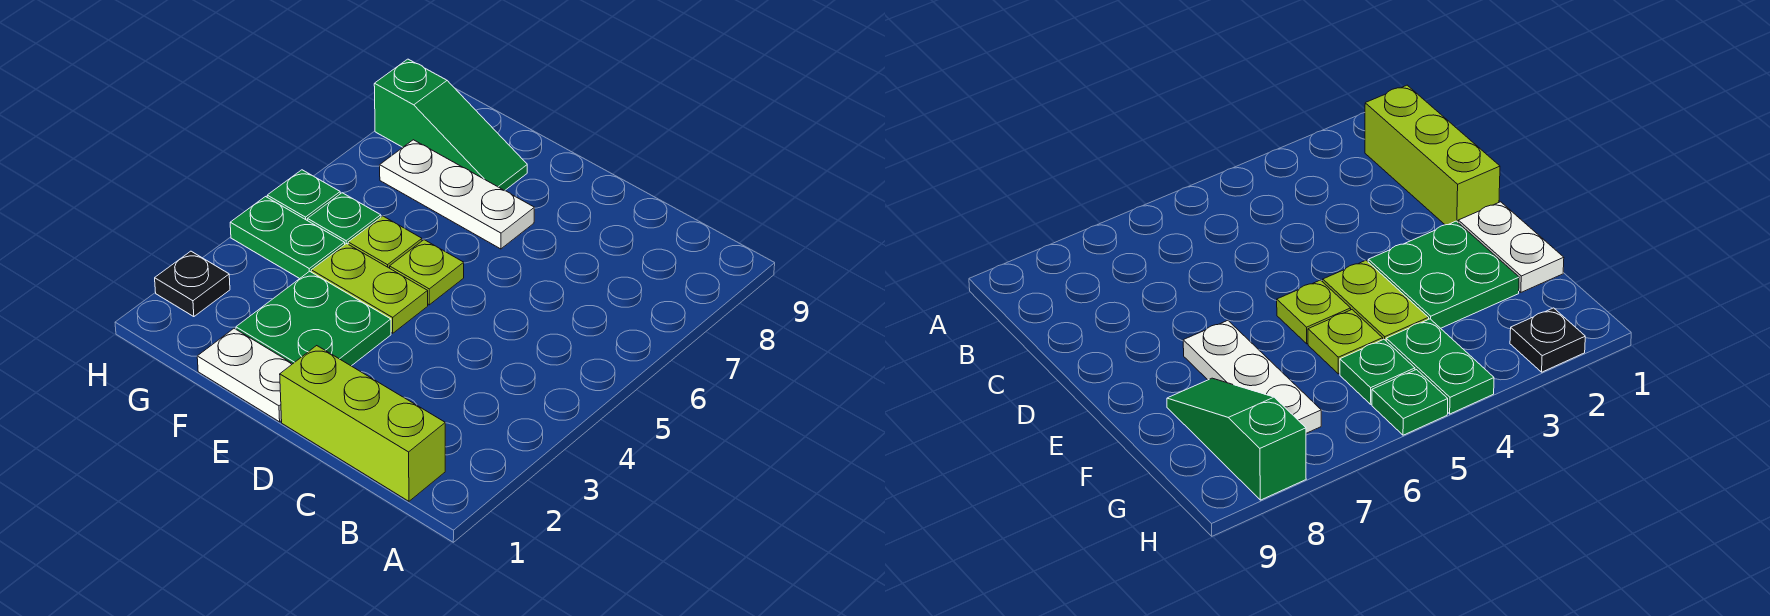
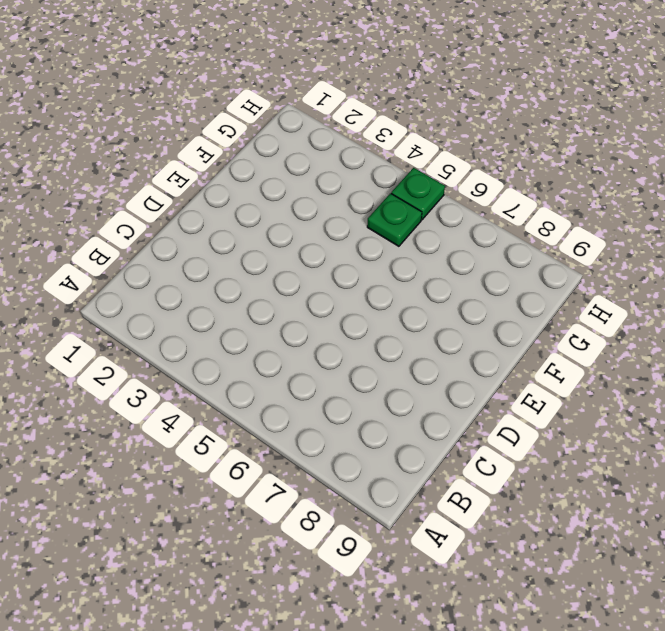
none -> lime 1x3 brick [280,346,445,501]
none -> white 1x2 plate [197,328,292,422]
none -> green 2x2 plate [236,271,391,366]

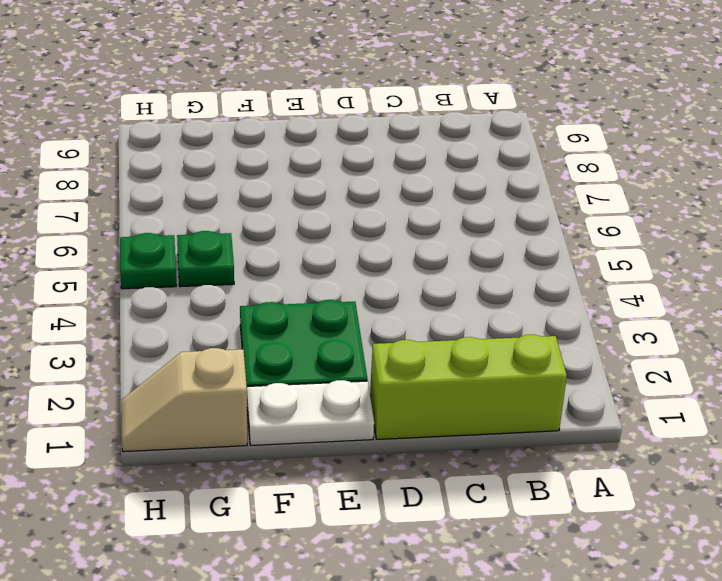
tan 1x2 slope [122,348,247,452] -> none
none -> lime 1x2 plate [311,243,428,333]
none -> lime 1x1 plate [390,240,464,305]
none -> white 1x3 plate [380,140,534,249]

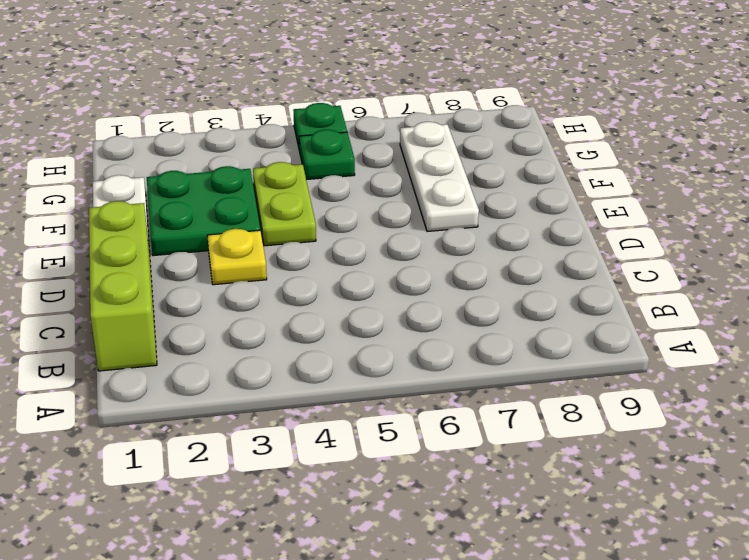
yellow 1x1 plate [207,229,267,285] -> none
none -> lime 1x1 plate [390,240,464,305]
none -> lime 1x1 plate [348,216,422,268]
none -> green 1x3 slope [374,59,527,191]

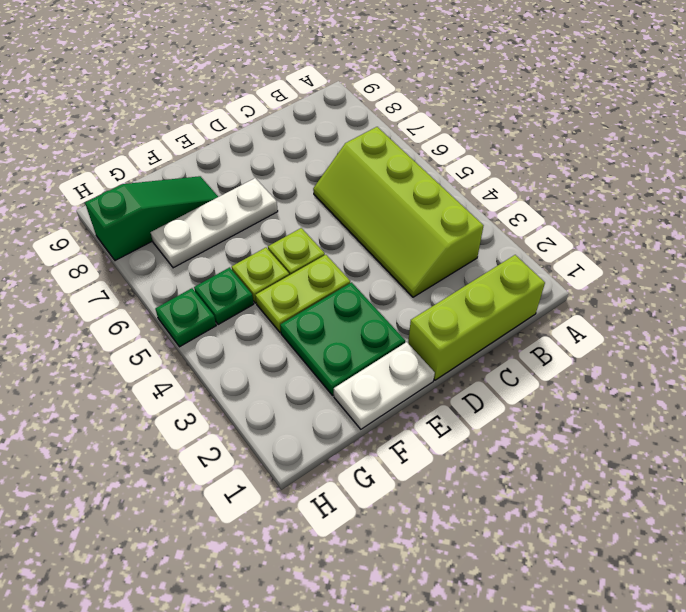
lime 2x4 slope [313,127,483,297] -> none
none -> green 1x2 plate [230,197,345,279]
none -> black 1x1 plate [155,251,230,317]

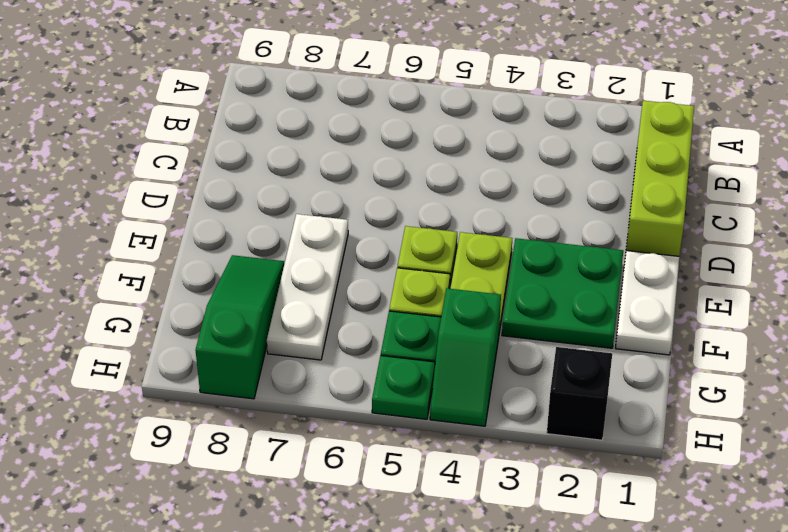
green 1x2 slope [430,288,501,426] -> green 1x2 plate [230,197,345,279]
black 1x1 brick [547,347,612,440] -> black 1x1 plate [155,251,230,317]

